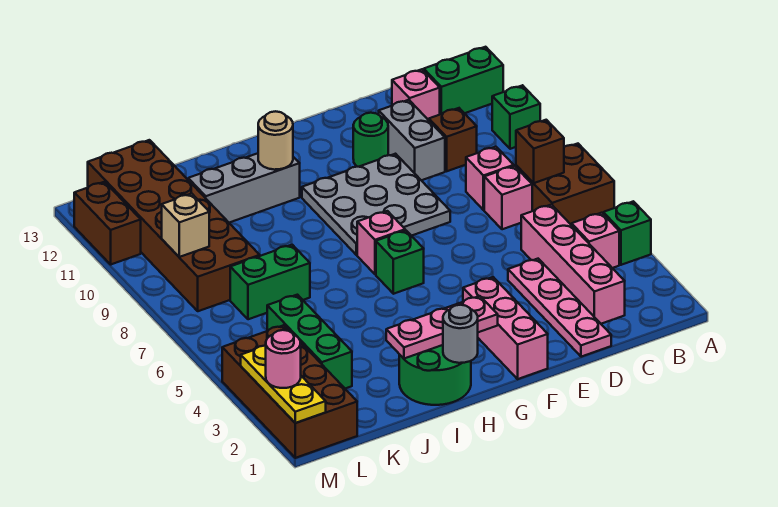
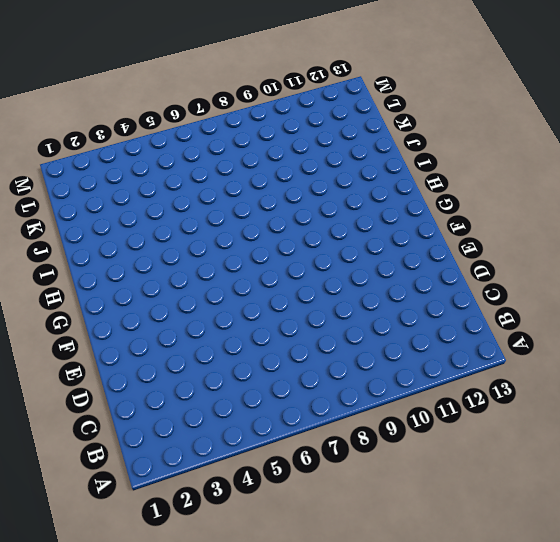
none -> green 1x1 brick [603,201,651,265]
none -> brown 2x2 brick [516,144,614,225]
none -> green 1x1 brick [492,85,540,149]
none -> green 1x2 brick [424,47,503,114]

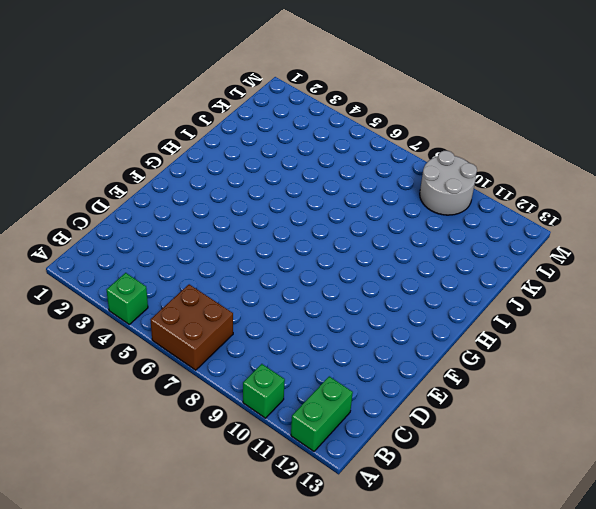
grey 2x2 round brick [420,151,477,215] -> brown 2x6 brick [88,140,260,311]
none -> pink 1x1 brick [572,213,619,268]
none -> pink 1x4 brick [521,205,625,324]
none -> pink 1x1 brick [484,166,532,229]
none -> pink 1x1 brick [466,147,514,210]

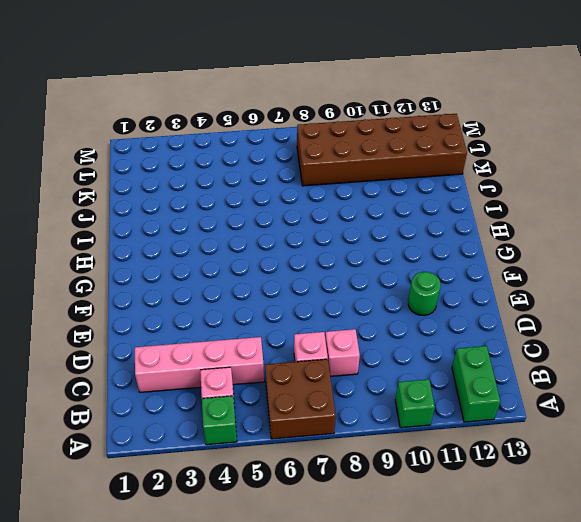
none -> brown 1x1 brick [429,108,477,171]
none -> pink 1x1 brick [392,69,440,120]
none -> pink 1x4 plate [508,259,611,357]
none -> grey 1x2 brick [379,100,445,180]

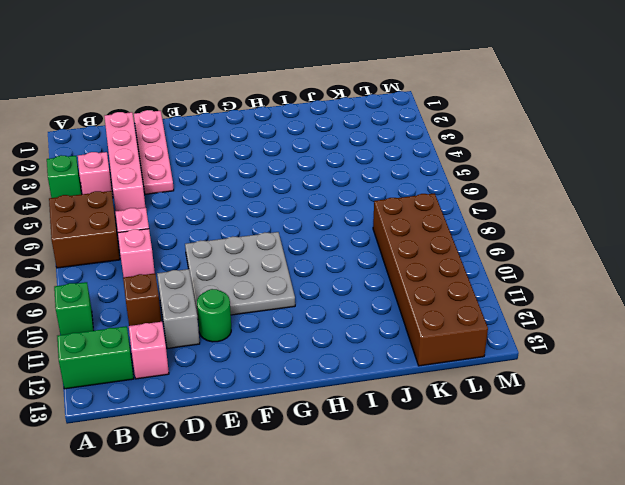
none -> pink 1x3 brick [463,277,548,379]
none -> green 1x1 brick [376,230,424,294]
none -> pink 1x1 brick [357,211,405,274]
none -> green 2x2 round brick [399,345,471,405]

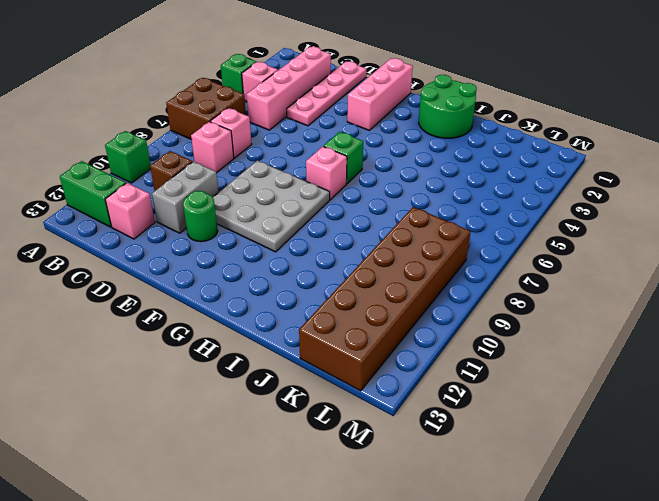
none -> grey 1x3 brick [188,153,300,223]
none -> green 1x2 brick [230,245,310,319]
none -> green 1x3 brick [267,295,352,389]
none -> brown 2x4 brick [222,325,357,458]

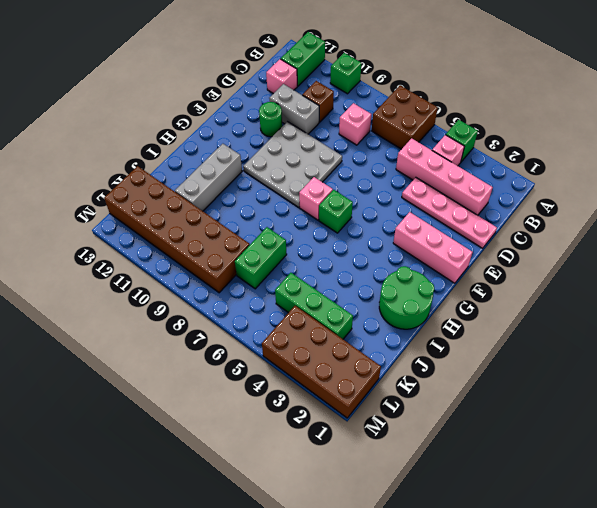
none -> pink 1x1 brick [484,166,532,229]
none -> brown 1x2 brick [74,182,141,264]
none -> brown 1x1 brick [516,120,564,183]
none -> pink 1x3 plate [386,296,498,359]

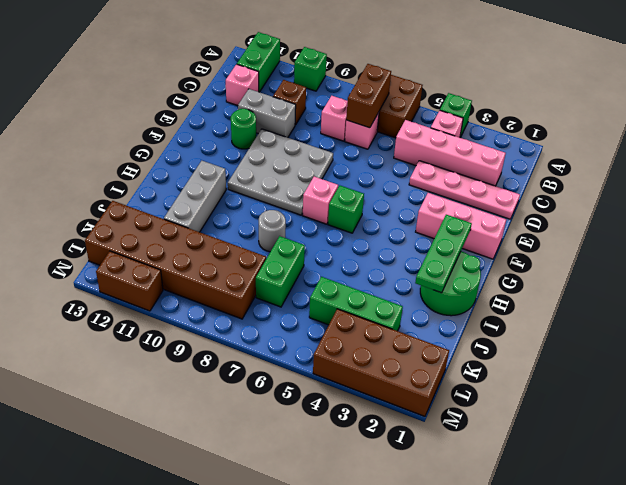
brown 1x2 brick [346,64,391,128] -> brown 1x1 brick [516,120,564,183]
green 1x3 plate [415,215,472,293] -> pink 1x3 plate [386,296,498,359]
grey 1x1 round brick [259,210,286,252] -> grey 1x1 round brick moved to [443,305,478,363]
none -> tan 1x1 round brick [258,111,293,170]
none -> tan 1x1 brick [162,194,209,257]
none -> yellow 1x3 plate [241,346,326,423]
none -> pink 1x1 round brick [266,330,301,388]

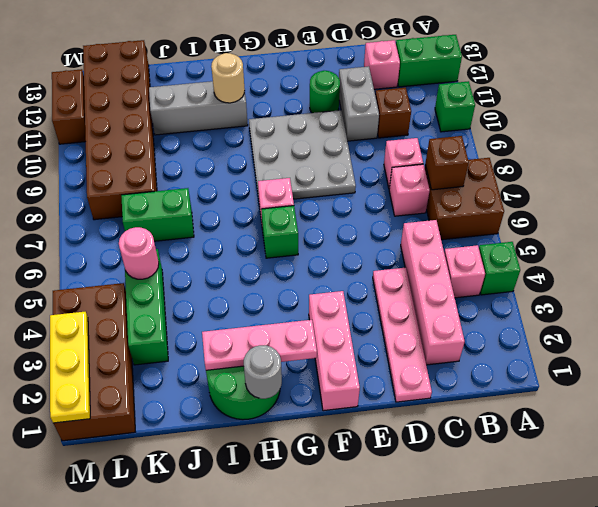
pink 1x1 round brick [119,227,159,279] -> pink 1x1 round brick moved to [266,330,301,388]
none -> tan 1x1 brick [162,194,209,257]

